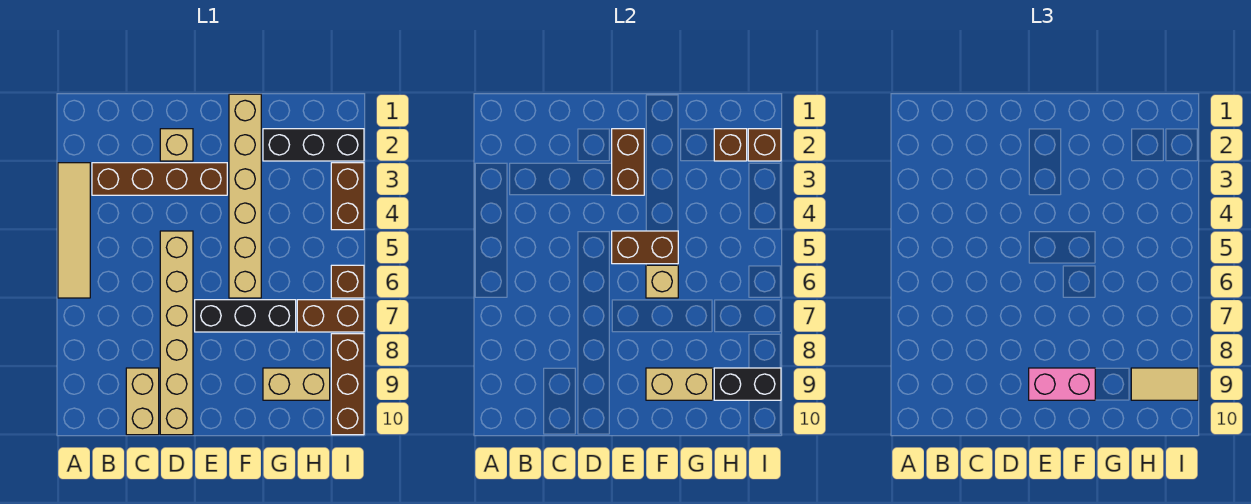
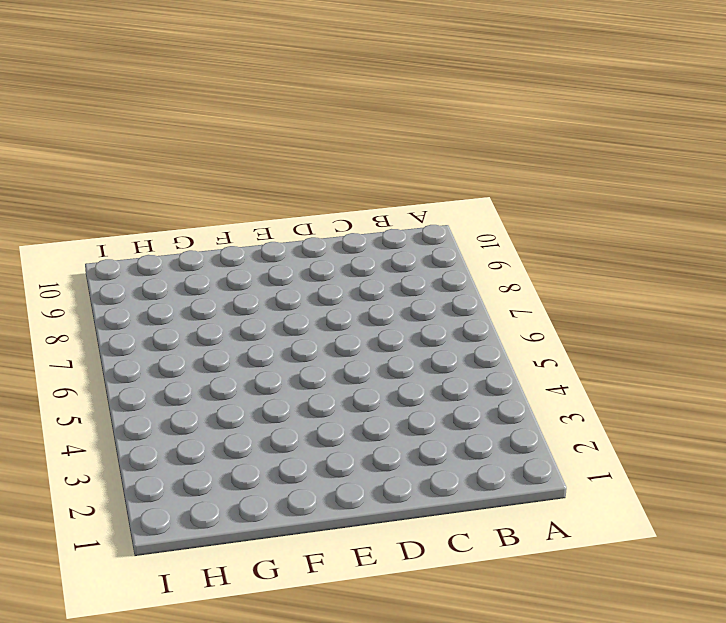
none -> tan 1x4 tile [58,163,90,298]
none -> brown 1x4 brick [92,163,227,195]
none -> tan 1x2 brick [126,368,159,435]

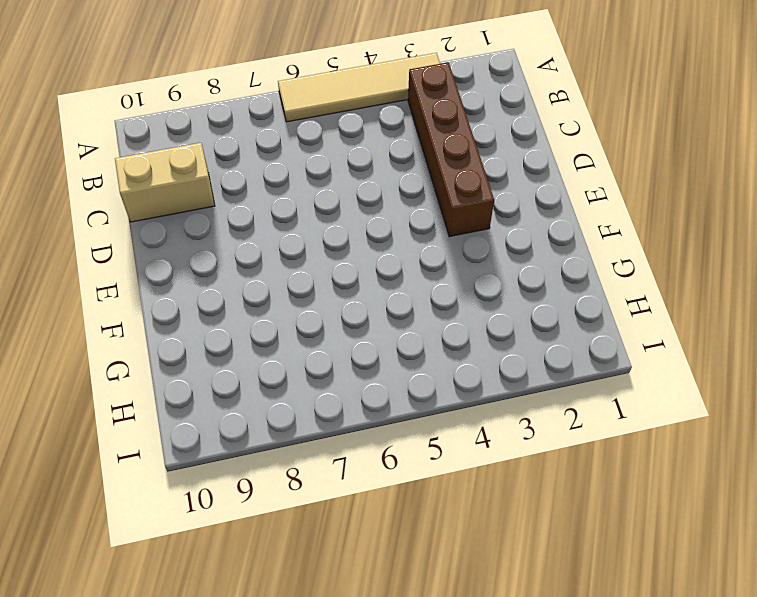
none -> tan 1x1 brick [160,129,193,161]
none -> tan 1x6 brick [160,231,193,435]
none -> black 1x3 brick [195,300,296,332]

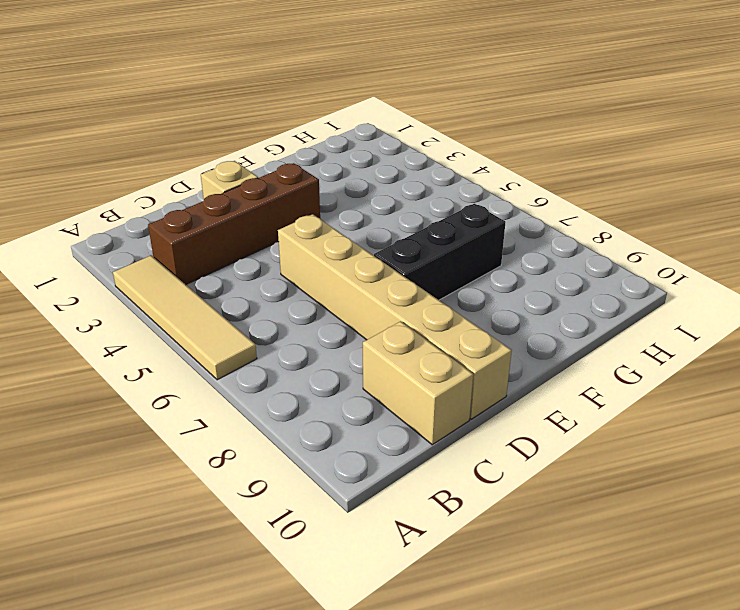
none -> tan 1x6 brick [229,94,261,298]
none -> black 1x3 brick [263,129,364,161]
none -> tan 1x2 brick [263,368,330,400]

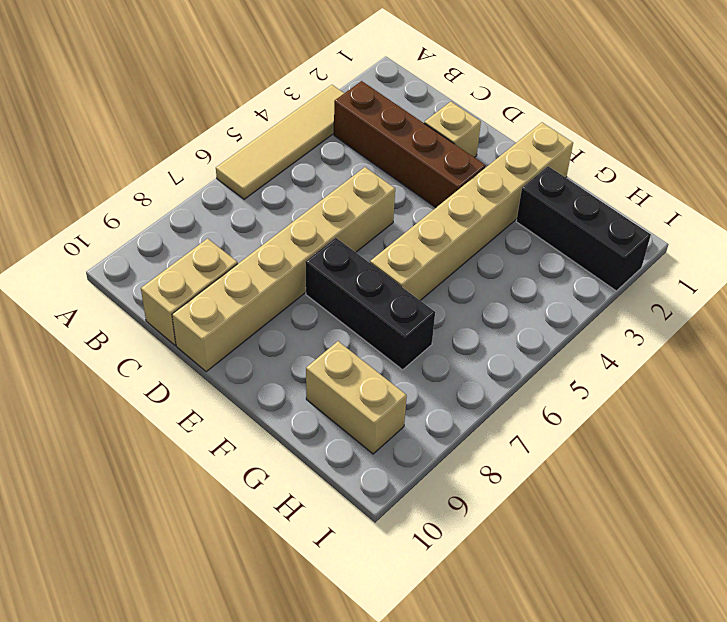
none -> brown 1x2 brick [297,300,364,332]
none -> brown 1x2 brick [331,163,364,230]
none -> brown 1x1 brick [331,265,364,298]

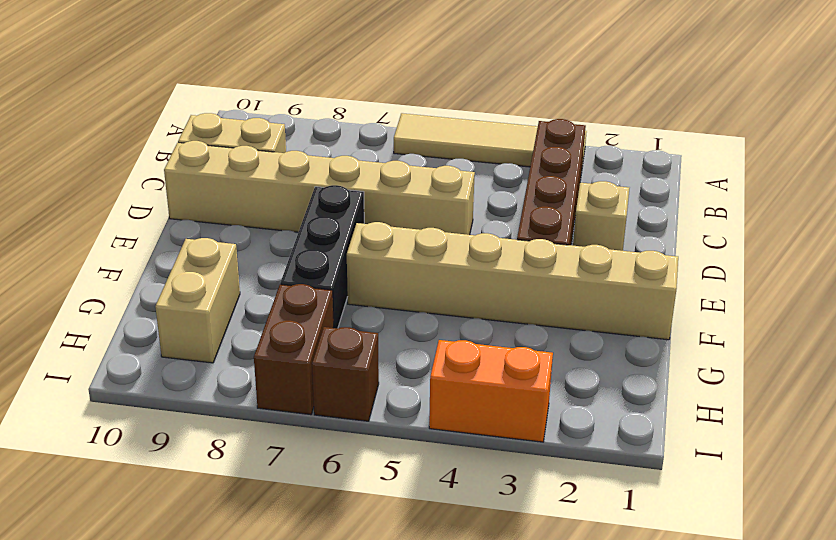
orange 1x2 brick [429,340,553,442] -> brown 1x2 brick [331,163,364,230]
none -> black 1x3 brick [263,129,364,161]
none -> brown 1x3 brick [331,334,364,435]
none -> brown 1x2 brick [612,129,644,195]

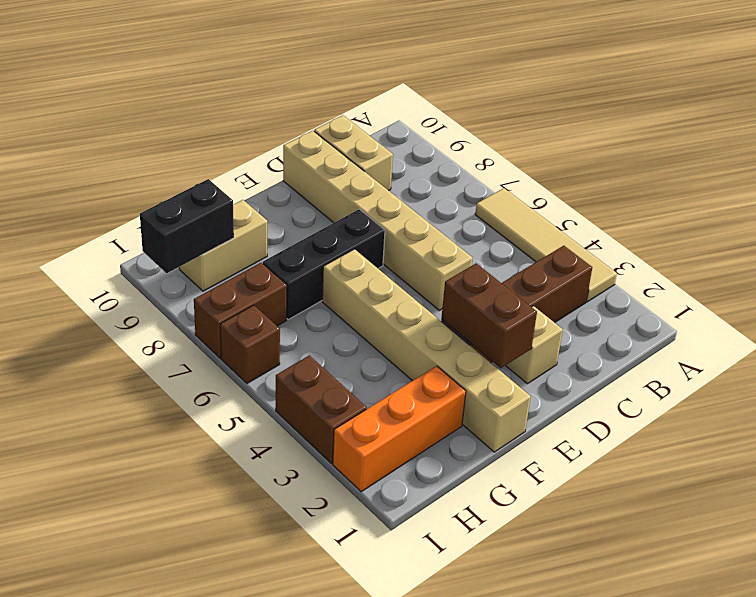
orange 1x3 brick [333,366,466,492] -> black 1x3 brick [263,129,364,161]
none -> brown 1x3 brick [331,334,364,435]
none -> brown 1x2 brick [612,231,678,264]
none -> tan 1x1 brick [646,265,678,298]

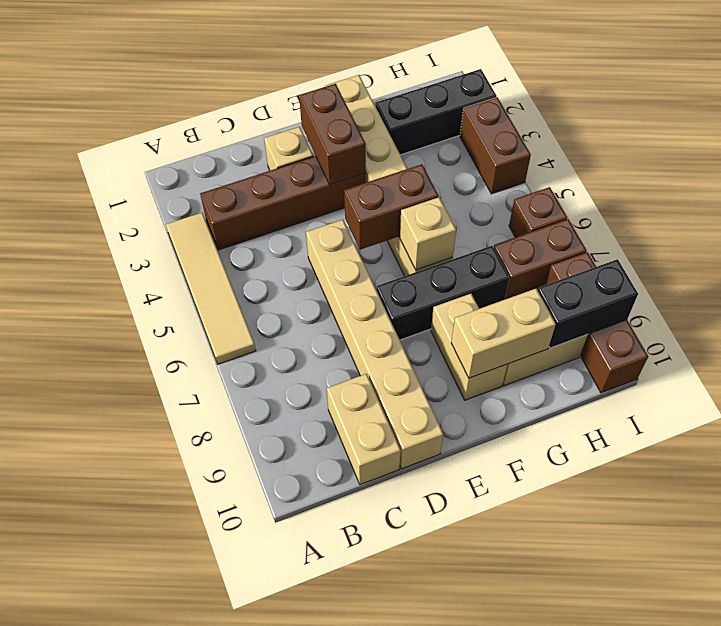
tan 1x2 brick [431,294,508,400] -> none
none -> brown 1x1 brick [714,129,747,161]
none -> brown 1x1 brick [748,129,781,161]
none -> pink 1x2 brick [1029,368,1095,400]

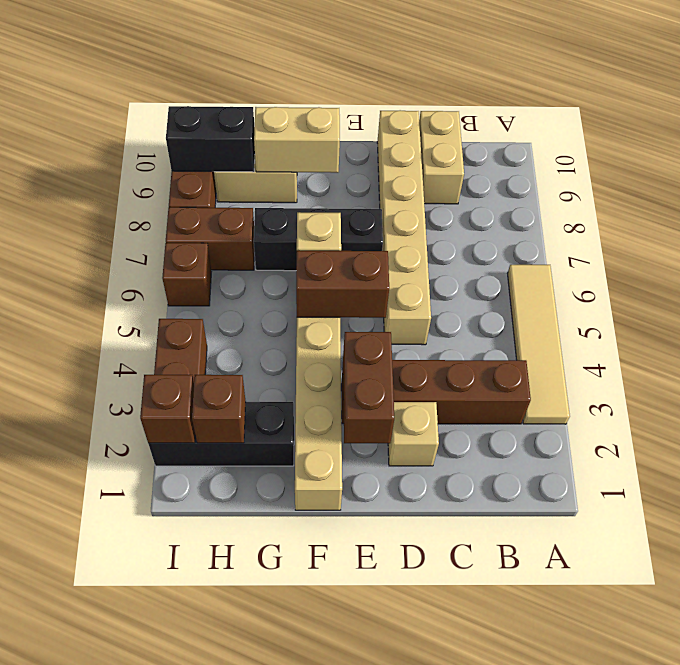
none -> pink 1x2 brick [1029,368,1095,400]
none -> tan 1x2 tile [1131,368,1198,400]

